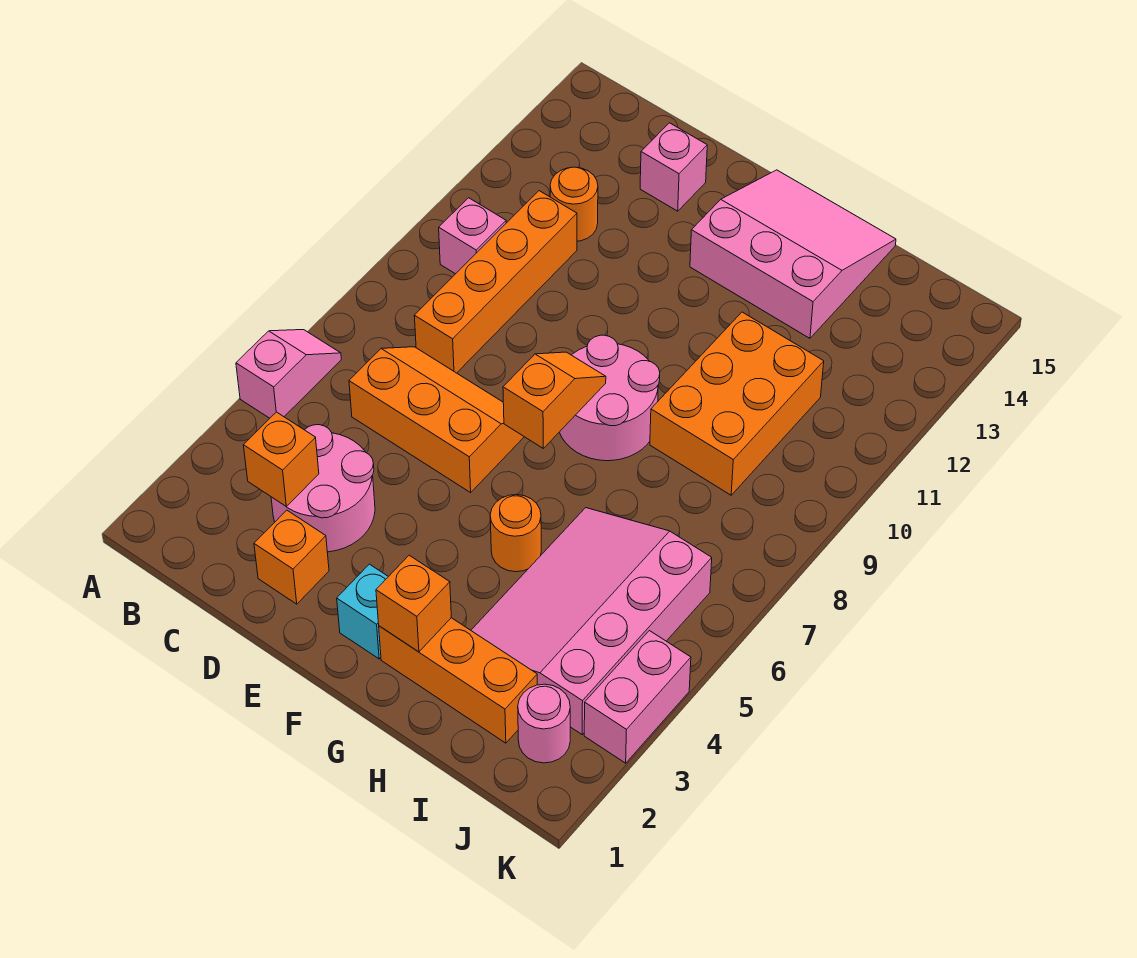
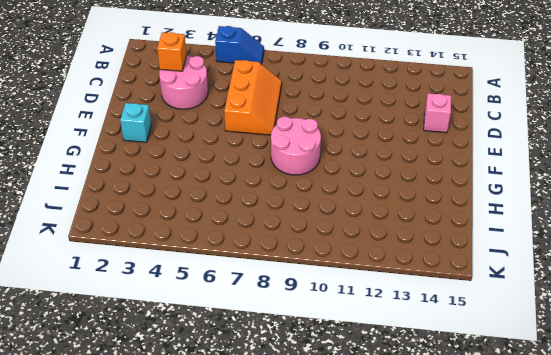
blue 1x2 slope [215,26,264,64] -> pink 1x2 slope [236,330,341,418]
none -> pink 1x1 brick [439,198,506,274]
none -> orange 1x4 brick [414,191,577,373]
none -> orange 1x1 round brick [550,167,598,241]

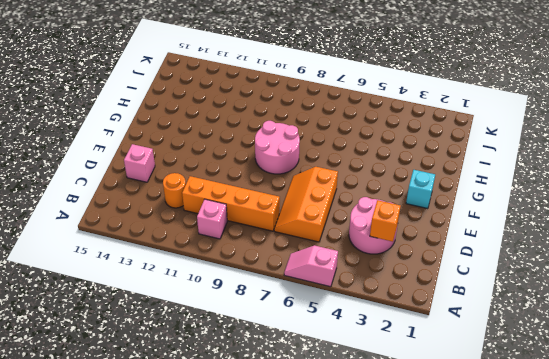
none -> orange 1x1 brick [254,510,329,604]
none -> pink 3x3 slope [690,170,896,338]
none -> orange 1x3 brick [379,618,537,743]

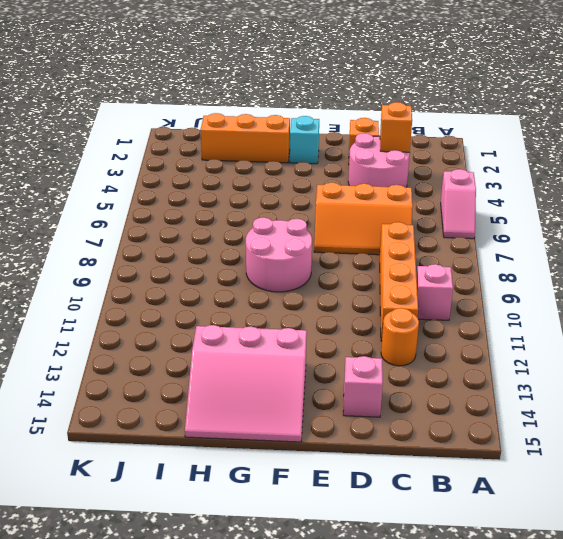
none -> orange 1x1 round brick [490,495,541,572]
none -> pink 3x4 slope [471,508,712,734]
none -> orange 2x3 brick [650,312,824,495]

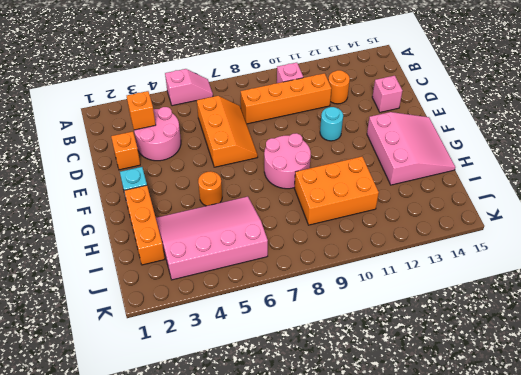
cyan 1x1 round brick [320,107,343,141] -> none
none -> pink 1x1 round brick [518,684,570,763]
none -> pink 1x2 brick [584,631,691,763]
none -> orange 1x2 slope [503,352,606,448]

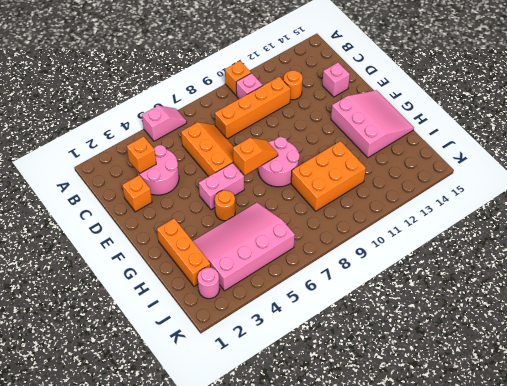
orange 1x1 brick [225,61,251,96] -> orange 1x1 brick moved to [376,555,451,652]
pink 1x2 brick [199,163,244,210] -> pink 1x2 brick moved to [584,631,691,763]
none -> cyan 1x1 brick [337,564,388,659]

